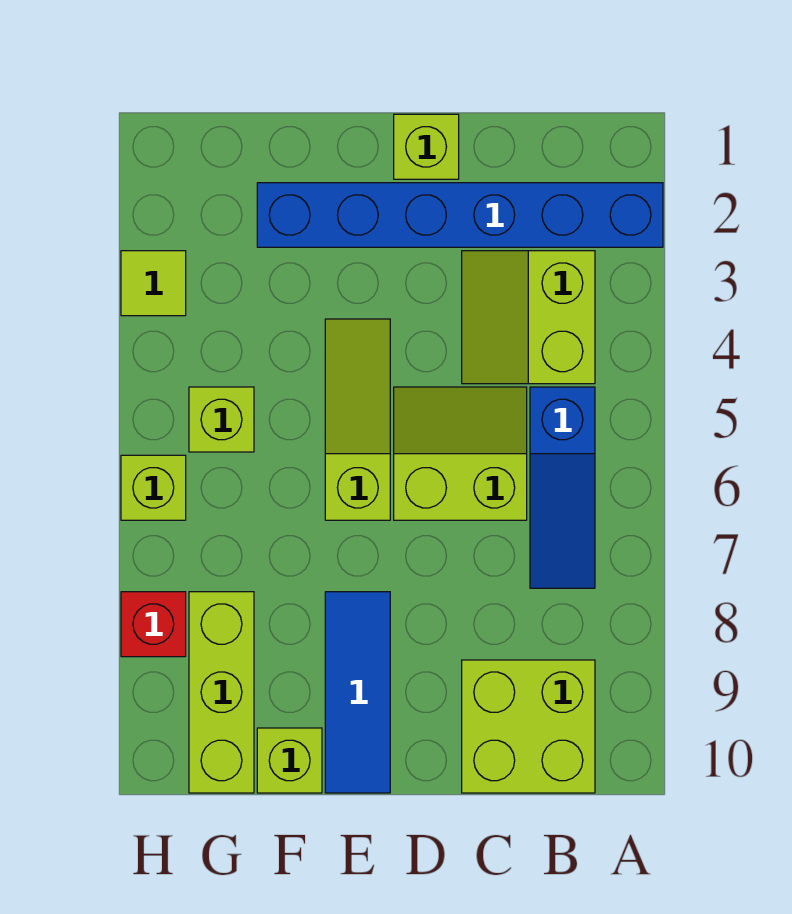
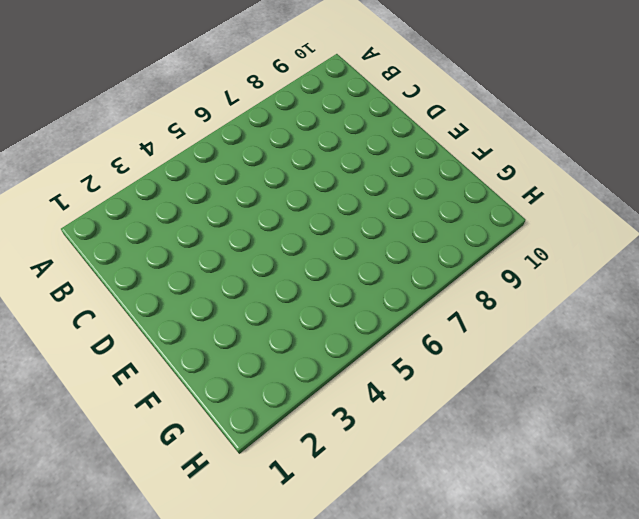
none -> blue 1x6 brick [257,183,663,247]
none -> lime 2x2 slope [462,251,595,384]
none -> blue 1x3 slope [530,387,595,588]

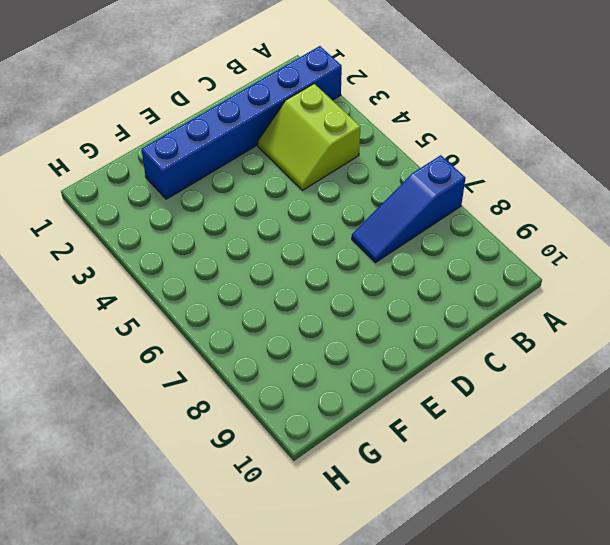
blue 1x3 slope [352,155,465,263] -> blue 1x3 slope turned to [530,387,595,588]
none -> lime 2x2 brick [462,660,595,793]
none -> lime 2x2 slope [394,387,527,520]
none -> lime 1x1 brick [394,114,459,179]

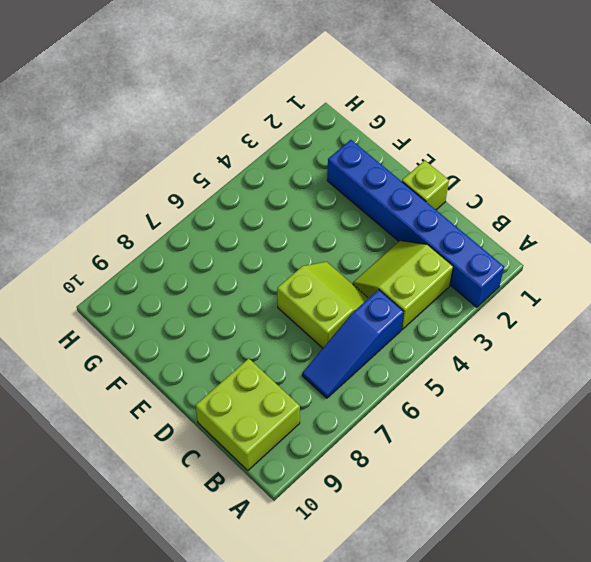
none -> lime 1x3 slope [325,319,390,520]
none -> blue 1x3 tile [325,592,390,793]
none -> lime 1x1 brick [257,728,322,793]

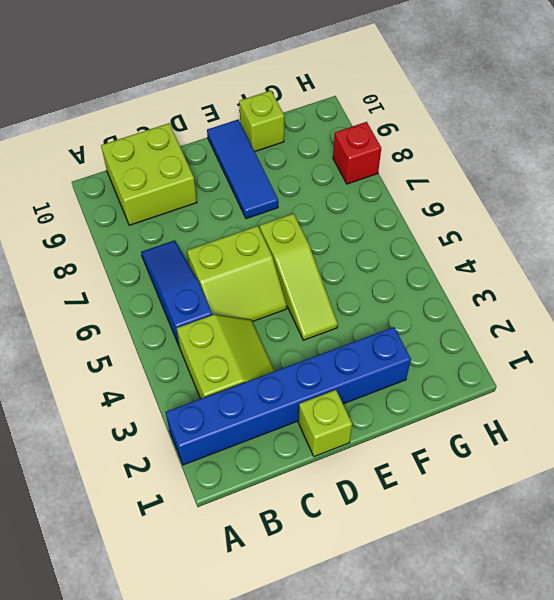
none -> lime 1x1 brick [189,387,254,452]
none -> lime 1x3 brick [189,592,254,793]
none -> lime 1x1 tile [121,251,186,316]

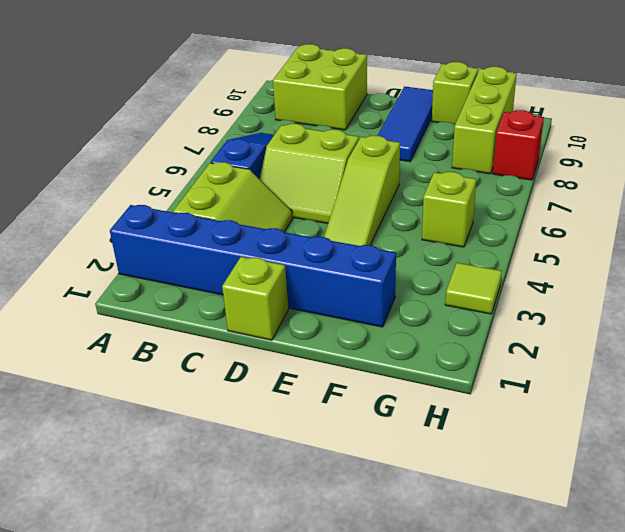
none -> lime 1x1 brick [121,455,186,520]

